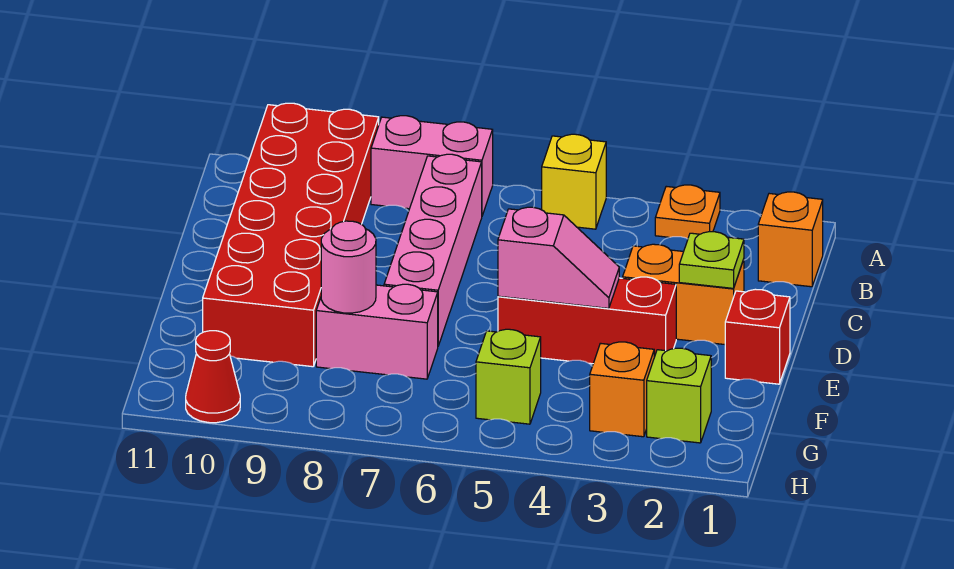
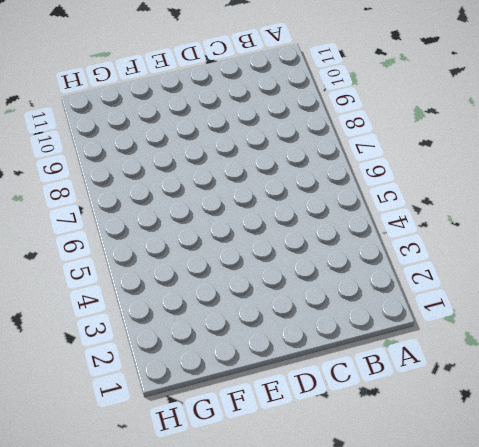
none -> orange 1x1 plate [655,185,720,239]
none -> yellow 1x1 brick [542,134,606,229]
none -> pink 1x2 brick [371,116,493,216]

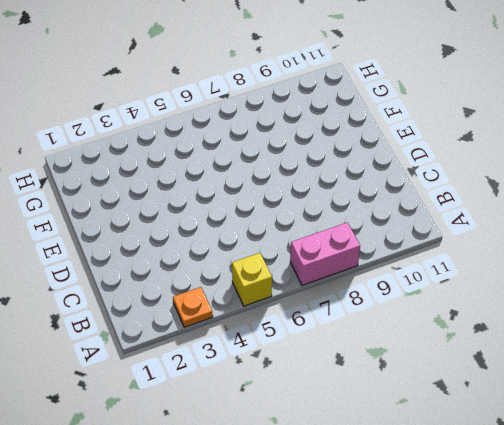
none -> red 2x6 brick [203,103,379,367]
none -> orange 1x1 brick [758,192,823,287]
none -> pink 1x4 brick [384,154,482,346]

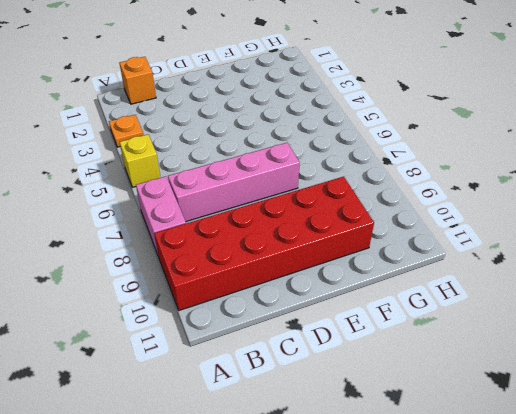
none -> orange 1x2 brick [623,244,744,345]
none -> red 1x1 brick [725,289,790,384]
none -> red 1x3 brick [498,277,676,364]

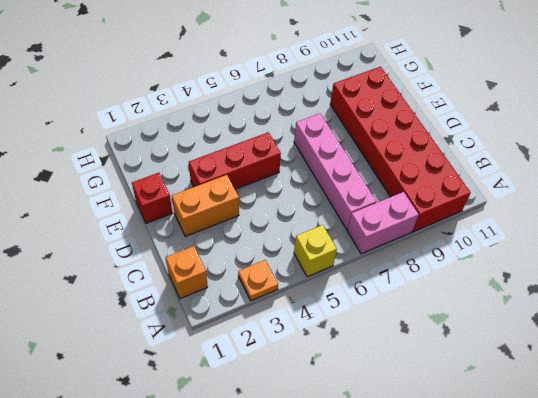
none -> pink 1x2 brick [316,284,438,379]
none -> lime 1x1 brick [647,348,711,443]
none -> orange 1x1 brick [590,342,654,437]

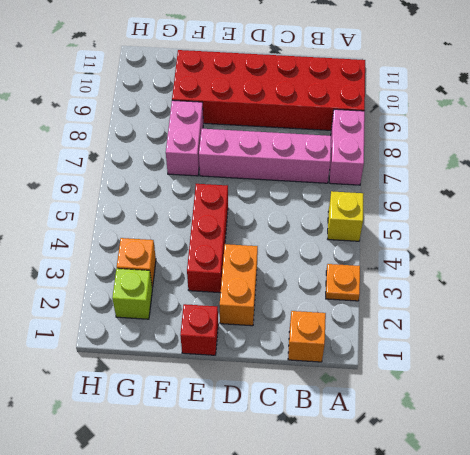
none -> lime 1x1 brick [476,329,541,424]
none -> red 1x1 cone [186,331,240,423]
none -> lime 1x1 plate [679,232,744,288]

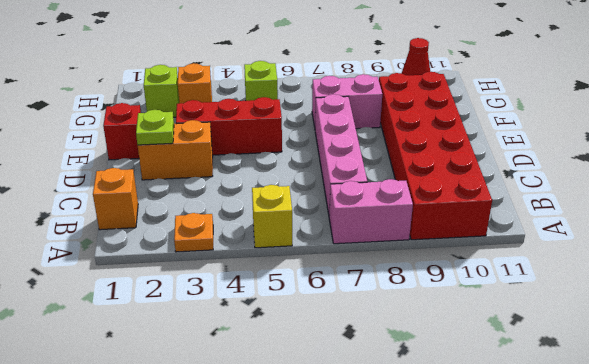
none -> pink 1x2 slope [498,207,619,308]
none -> pink 1x1 round brick [321,221,376,313]

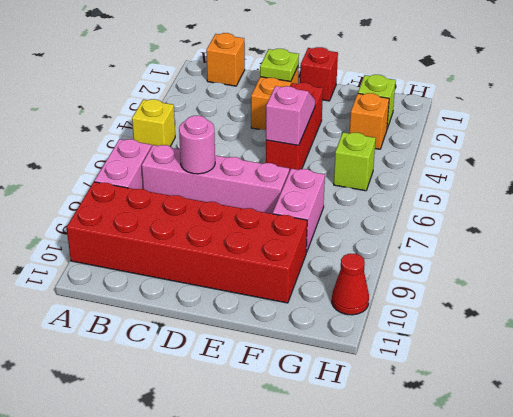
pink 1x1 round brick [179,116,215,174] -> pink 1x1 round brick moved to [321,221,376,313]
none -> orange 1x1 plate [655,185,720,239]

